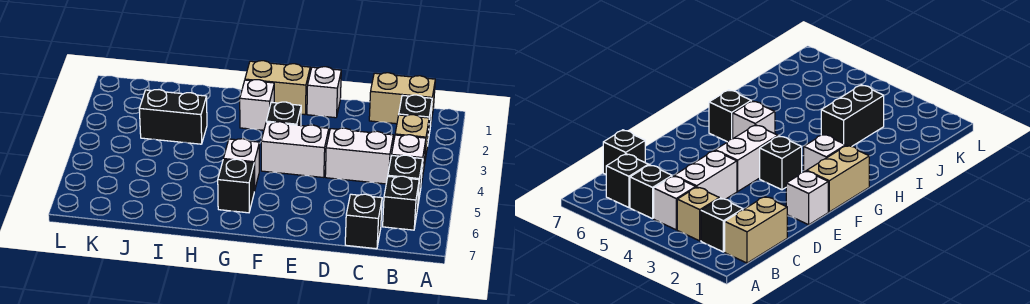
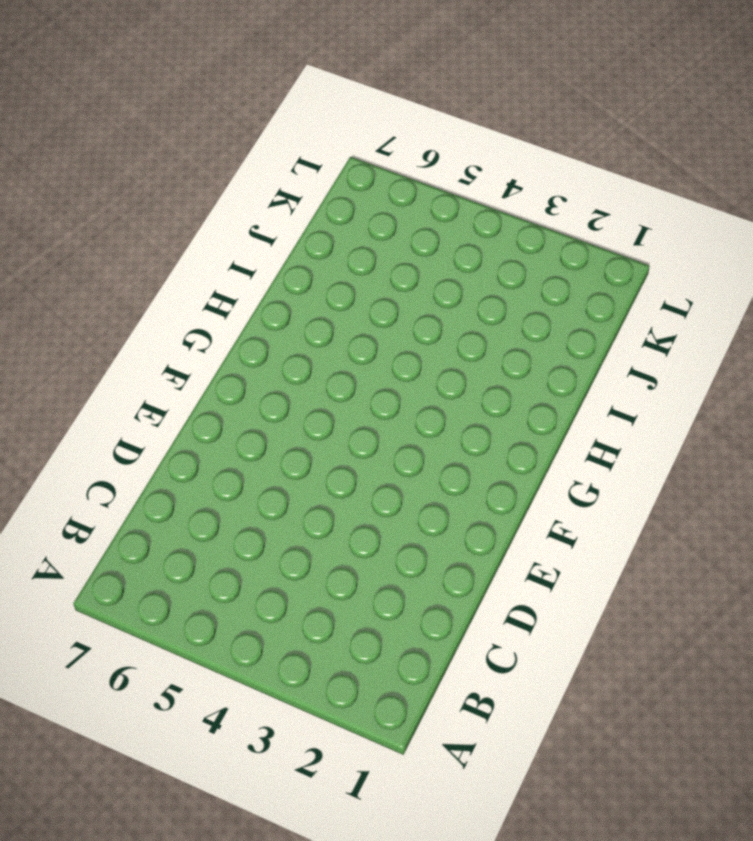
none -> tan 1x2 brick [369,73,435,124]
none -> black 1x1 brick [399,95,432,146]
none -> tan 1x1 brick [395,115,429,165]

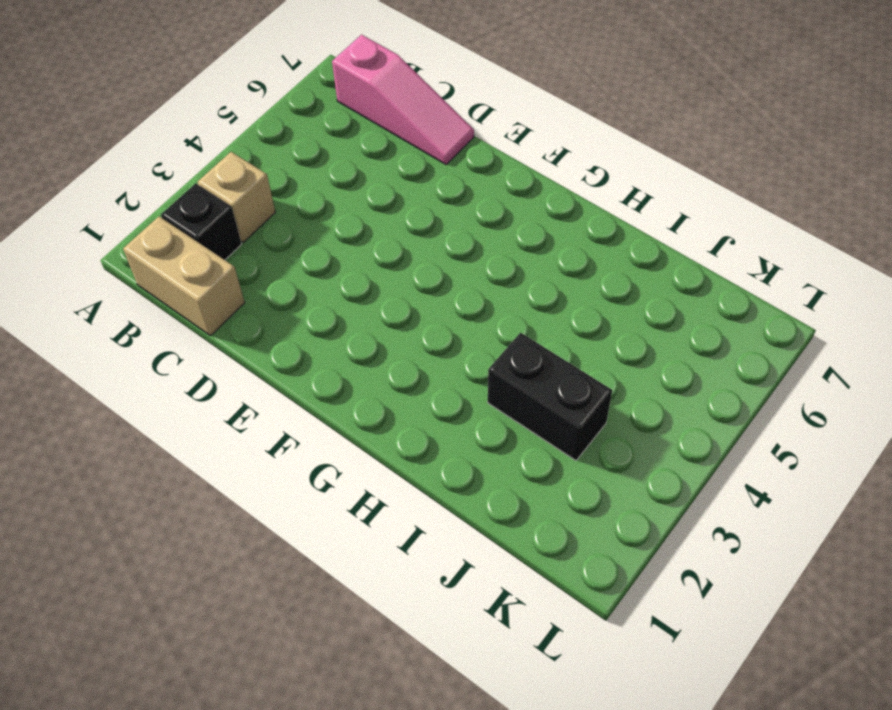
pink 1x3 slope [332,35,474,164] -> black 1x1 brick [345,194,382,249]
none -> white 1x1 brick [392,135,426,184]
none -> black 1x1 brick [388,155,423,203]
none -> black 1x1 brick [383,176,419,230]

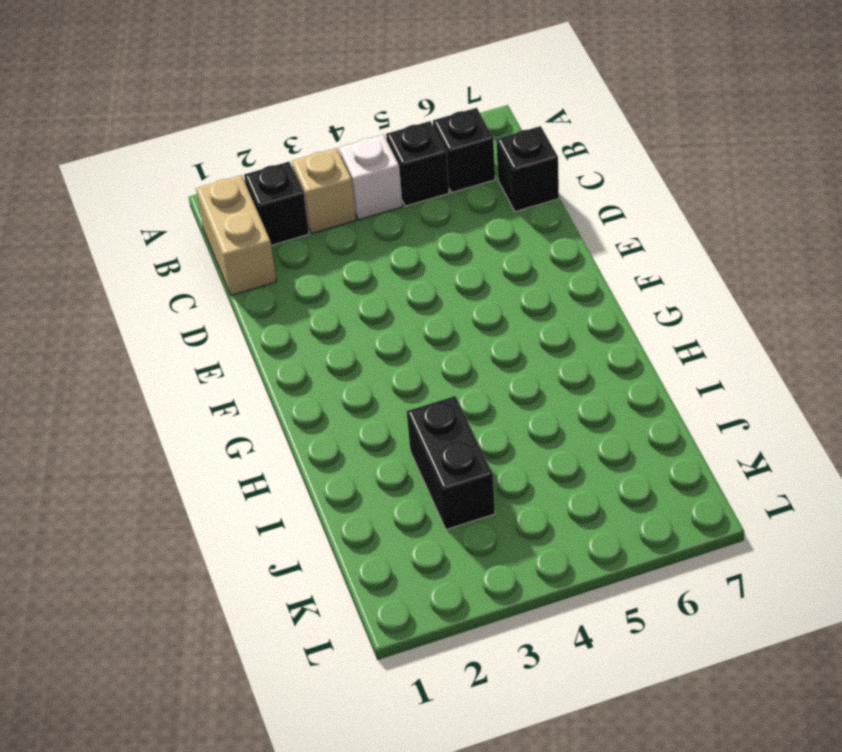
none -> white 1x2 brick [325,128,393,184]
none -> white 1x1 brick [307,67,341,118]
none -> white 1x2 brick [261,122,329,178]

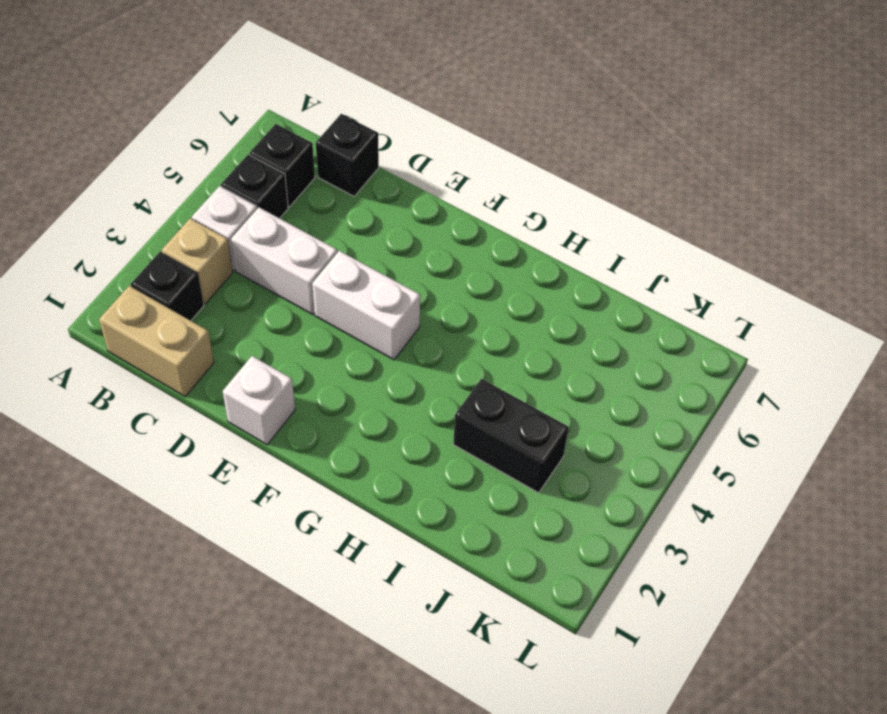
none -> tan 1x2 brick [245,61,310,115]
none -> black 1x1 brick [266,102,301,126]
none -> white 1x1 brick [240,80,274,130]

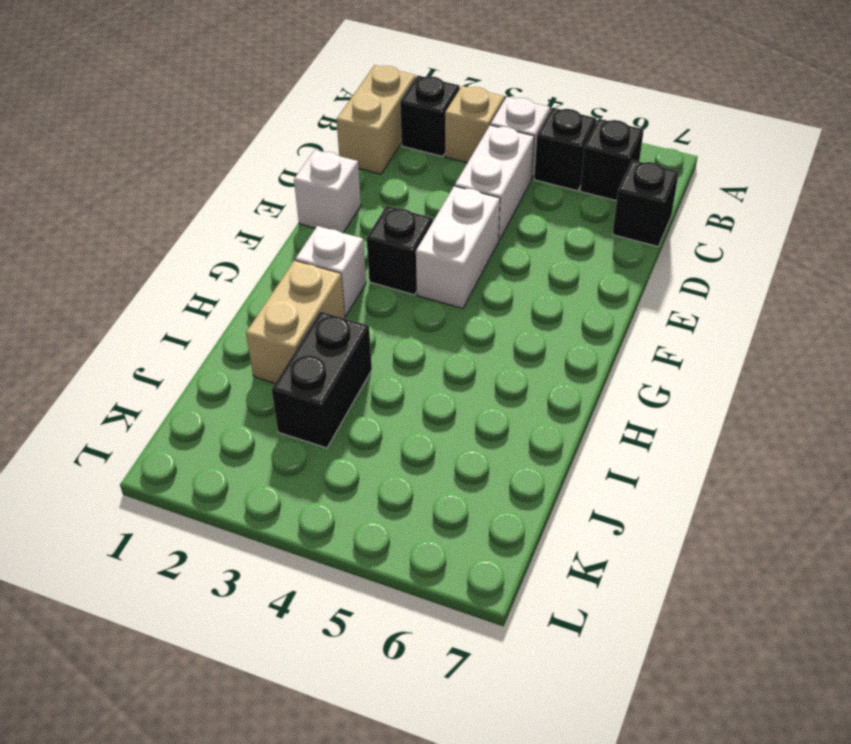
tan 1x2 brick [246,260,345,383] -> tan 1x2 brick moved to [245,61,310,115]
none -> white 1x1 brick [223,139,259,191]
none -> black 1x1 brick [218,159,254,213]

